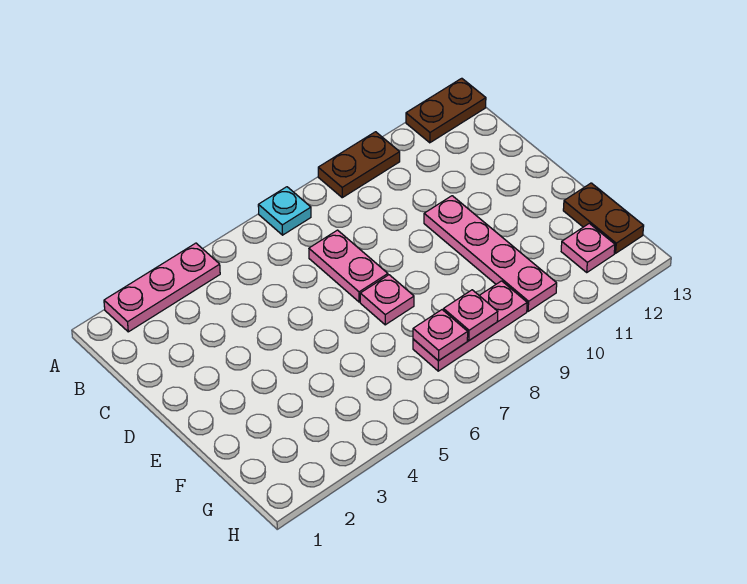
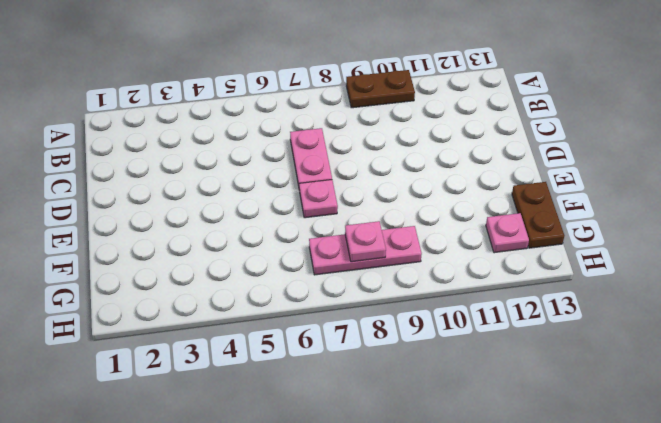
none -> pink 1x3 plate [104,243,220,332]
none -> cyan 1x1 plate [258,187,311,235]
none -> brown 1x2 plate [406,78,486,143]

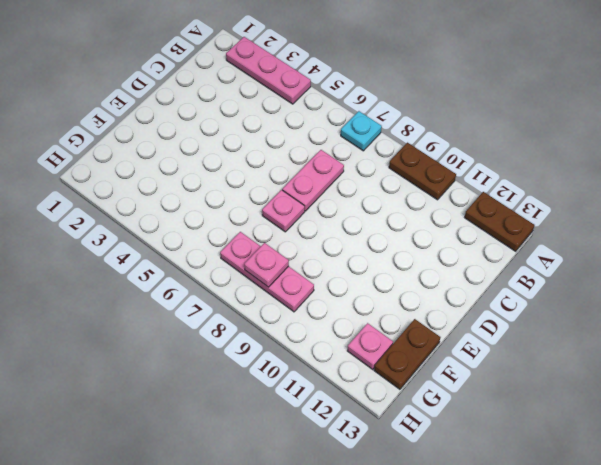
none -> pink 1x4 plate [424,196,557,311]
none -> pink 1x1 plate [413,310,468,361]

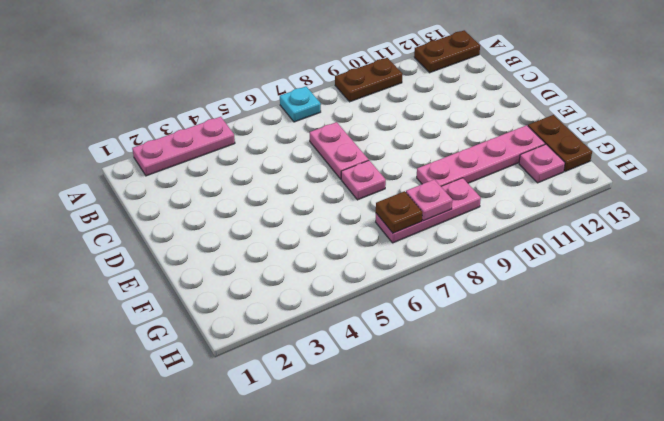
pink 1x4 plate [417,125,545,186] -> pink 1x4 plate turned to [424,196,557,311]
brown 1x1 plate [376,191,422,233] -> pink 1x1 plate [413,310,468,361]

